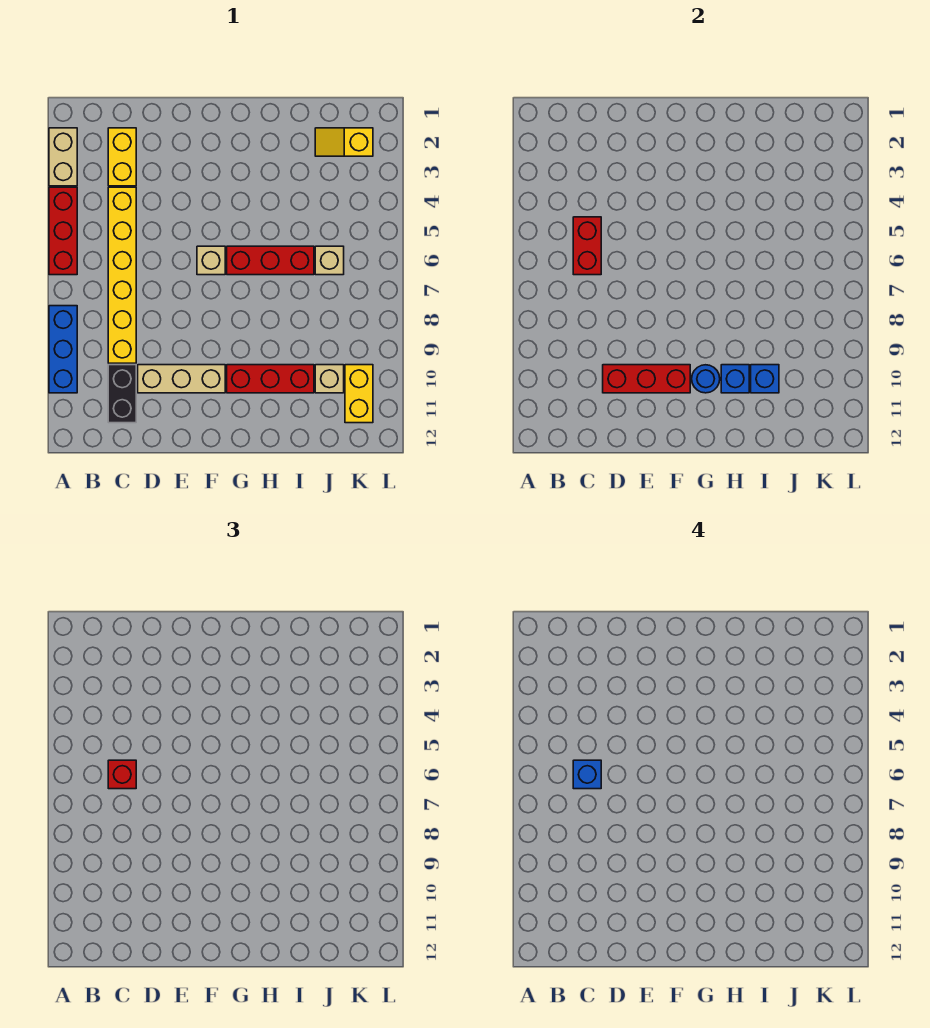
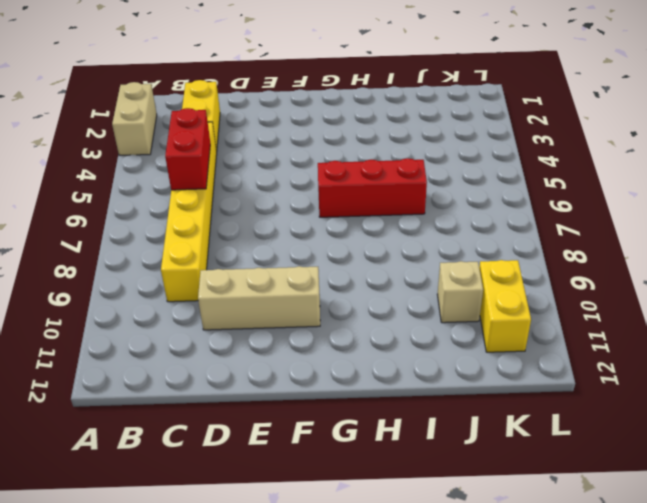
none -> red 1x3 brick [49,187,77,275]
none -> blue 1x3 brick [49,306,77,393]
none -> black 1x2 brick [108,365,136,423]

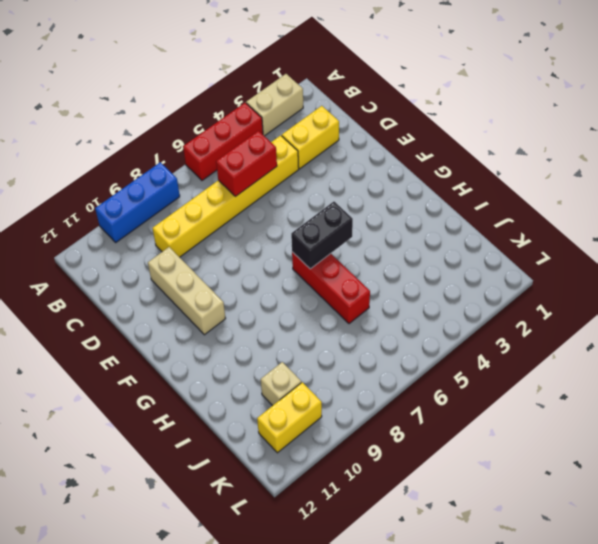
black 1x2 brick [291,202,353,269] -> black 1x2 brick moved to [108,365,136,423]
none -> tan 1x1 brick [197,246,225,275]
none -> red 1x3 brick [227,365,314,393]
none -> yellow 1x2 slope [315,128,373,156]

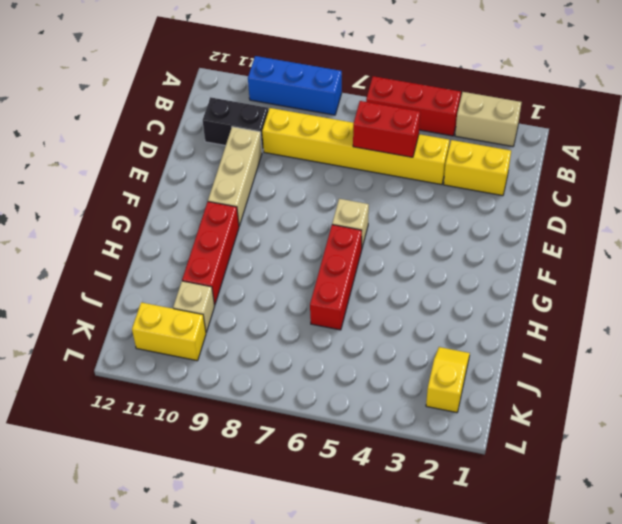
none -> tan 1x1 brick [315,246,344,275]
none -> red 1x3 brick [603,365,690,393]
none -> blue 1x1 round brick [692,365,720,393]

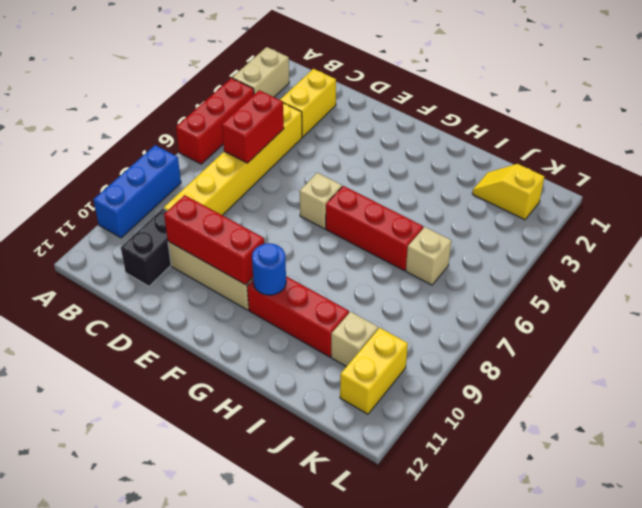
none -> blue 1x1 brick [721,365,749,393]
none -> blue 1x1 brick [751,365,779,393]
none -> red 1x1 brick [108,760,136,789]

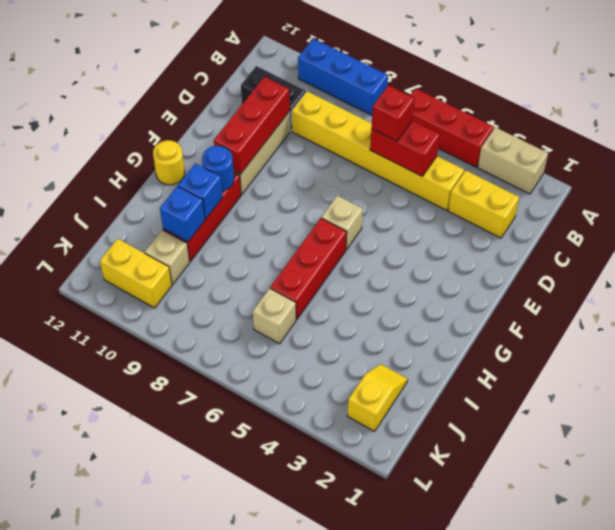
yellow 1x1 round brick [153,140,185,185] -> none
none -> blue 1x1 brick [573,760,601,789]

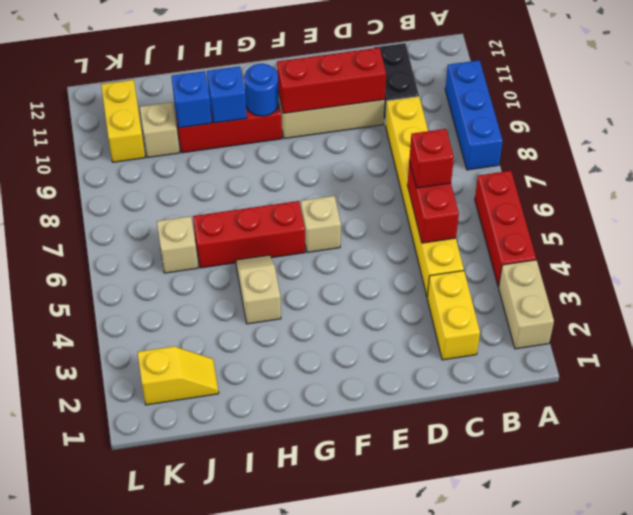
tan 1x2 slope [236,255,281,324] -> none
none -> blue 1x1 brick [573,760,601,789]

